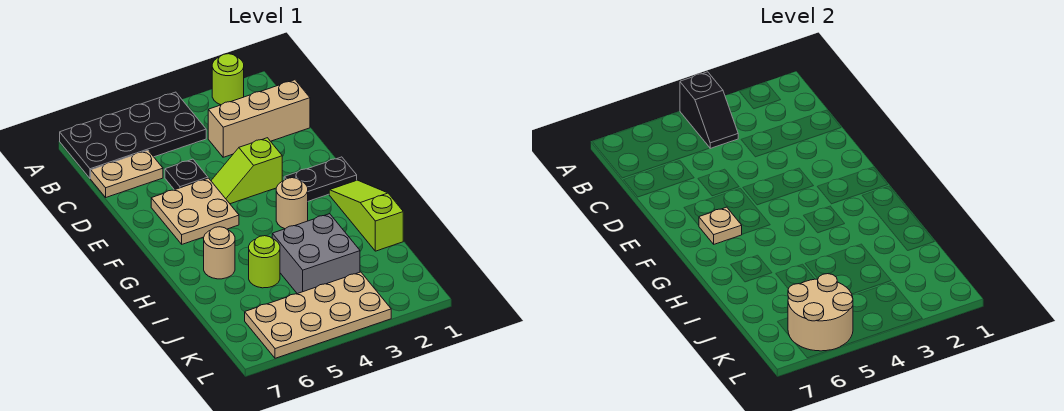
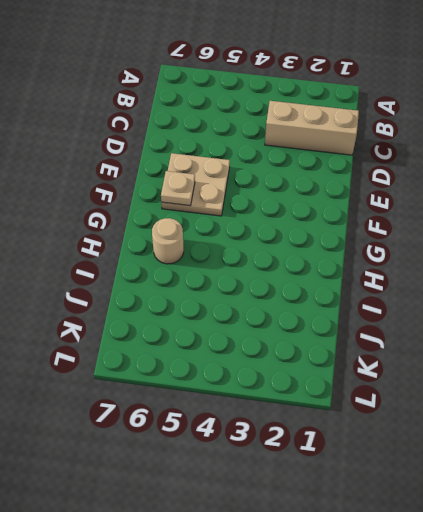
none -> lime 1x1 round brick [212,54,244,105]
none -> black 2x4 plate [60,92,206,179]
none -> tan 1x2 plate [91,150,163,197]

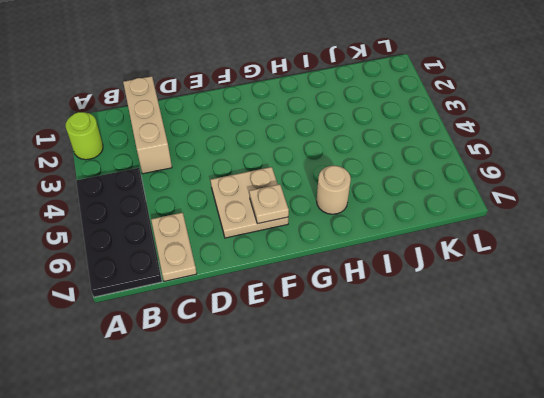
none -> black 1x1 plate [165,159,208,190]
none -> lime 1x2 slope [211,138,282,204]
none -> black 1x2 plate [284,157,357,201]

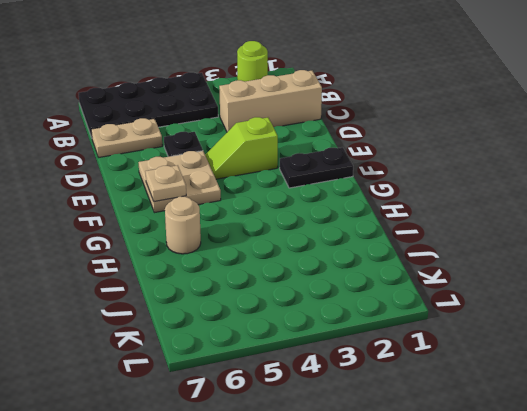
none -> lime 1x3 slope [329,180,403,251]
none -> tan 1x1 round brick [276,178,308,229]
none -> grey 2x2 brick [272,214,360,294]

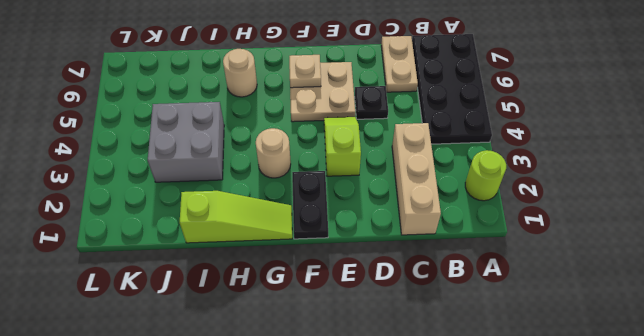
none -> lime 1x1 round brick [249,236,280,288]
none -> tan 2x4 plate [245,272,391,358]
none -> black 1x2 slope [680,72,738,148]

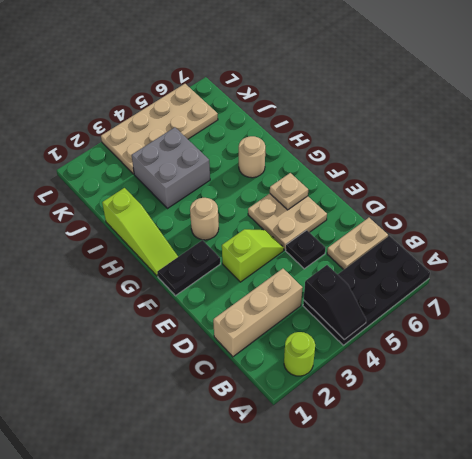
black 1x2 slope [304,265,366,340] -> black 1x2 slope turned to [680,72,738,148]
none -> lime 1x1 round brick [249,236,280,288]
none -> tan 2x2 round brick [788,274,853,351]

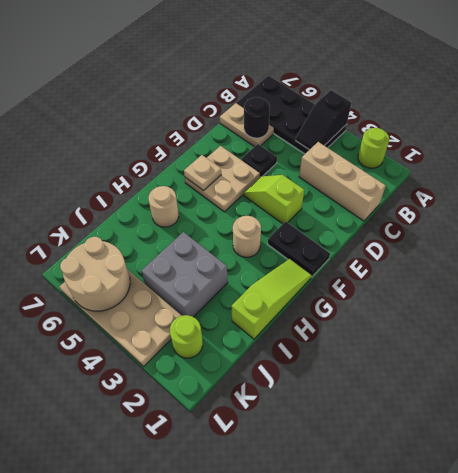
black 1x1 round brick [244,97,270,138] -> none
lime 1x1 round brick [170,315,203,358] -> lime 1x1 round brick moved to [249,236,280,288]

